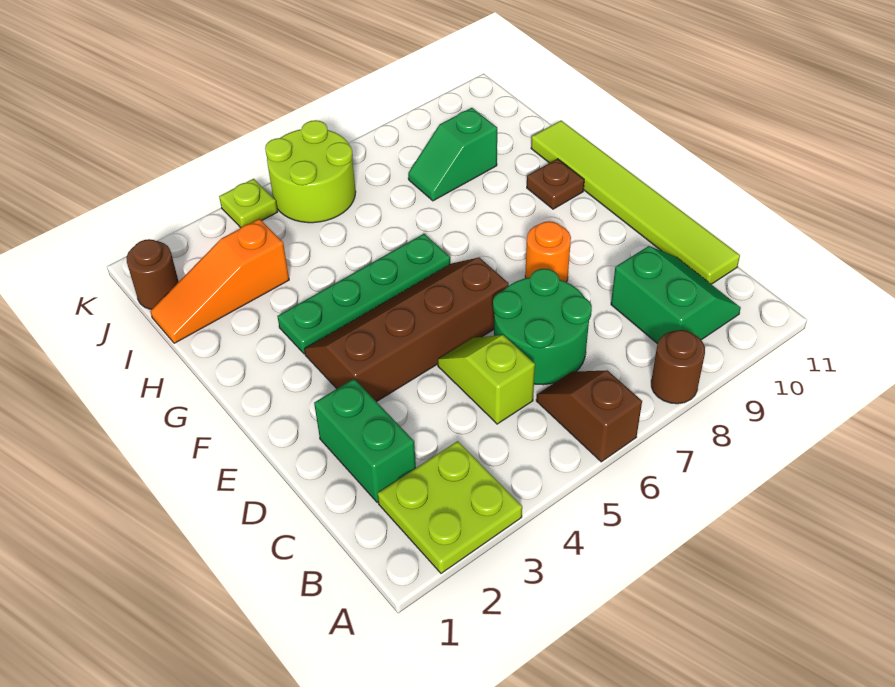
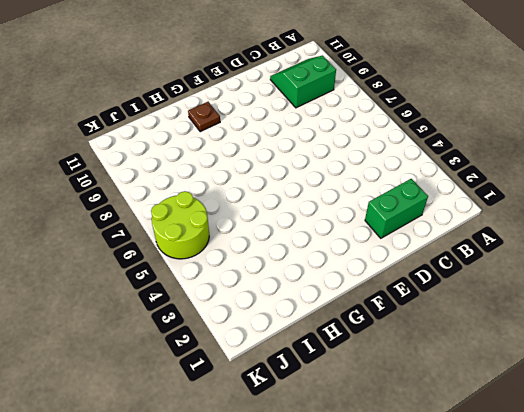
none -> lime 2x2 plate [378,441,522,573]
none -> brown 1x2 slope [536,370,642,462]
none -> brown 1x1 round brick [651,330,705,404]

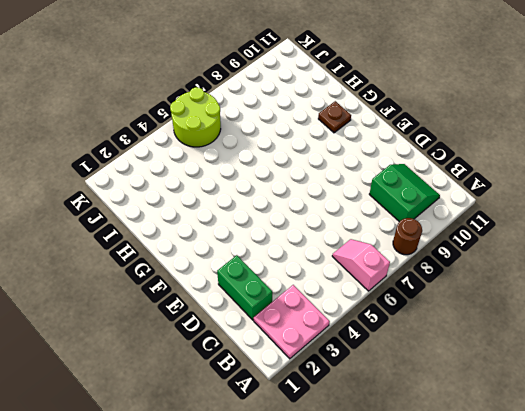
pink 2x2 plate [254,285,330,359] -> lime 2x2 plate [378,441,522,573]
pink 1x2 slope [332,239,390,291] -> brown 1x2 slope [536,370,642,462]
none -> lime 1x2 slope [438,335,535,424]
none -> green 2x2 round brick [493,269,592,385]
none -> lime 1x6 tile [531,120,740,284]

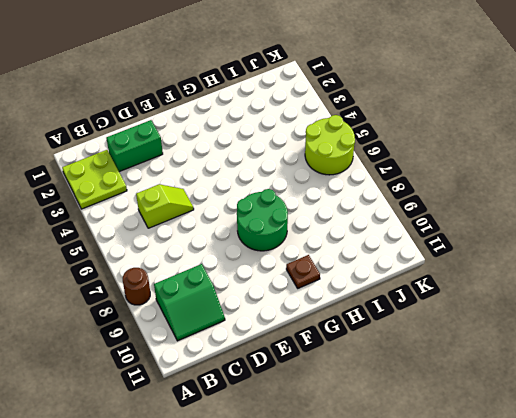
green 2x2 round brick [237,189,288,251] -> green 2x2 round brick moved to [493,269,592,385]
none -> brown 1x2 slope [536,370,642,462]
none -> lime 1x6 tile [531,120,740,284]
none -> brown 2x4 slope [304,257,509,402]

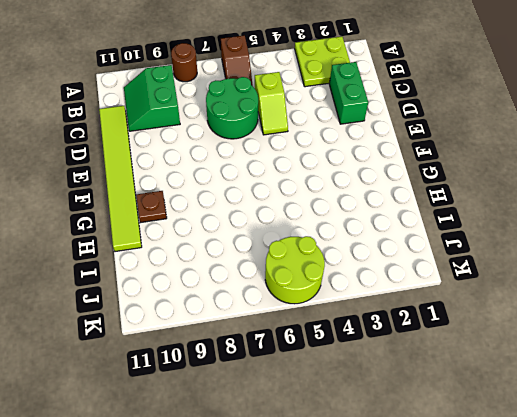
none -> brown 2x4 slope [304,257,509,402]
none -> orange 1x1 round brick [525,221,571,282]
none -> green 1x4 plate [277,234,450,354]

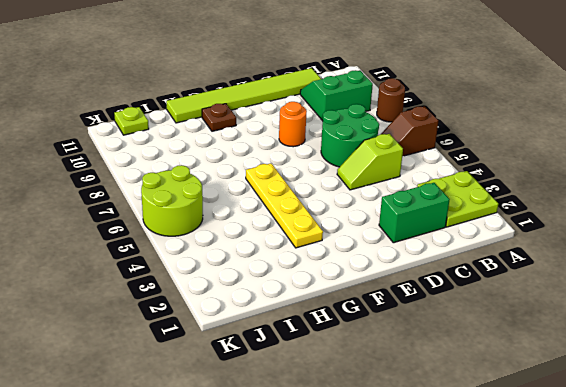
yellow 1x4 plate [246,163,323,248] -> green 1x4 plate [277,234,450,354]
lime 1x1 plate [114,107,149,135] -> lime 1x1 plate moved to [219,179,278,228]
none -> brown 2x4 slope [304,257,509,402]
none -> orange 1x3 slope [150,219,289,343]
none -> green 1x2 slope [408,108,497,201]

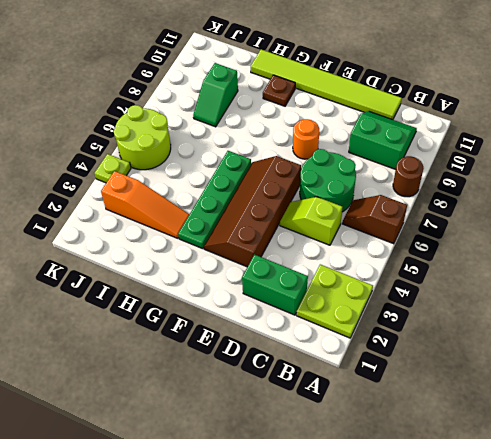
orange 1x3 slope [101,171,189,238] -> orange 1x3 slope turned to [150,219,289,343]
none -> brown 1x1 round brick [126,239,179,309]

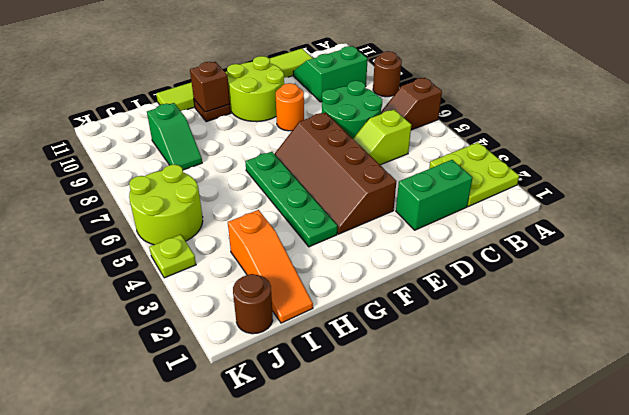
lime 2x2 round brick [227,56,284,122] -> none
brown 1x1 brick [190,62,230,112] -> none

